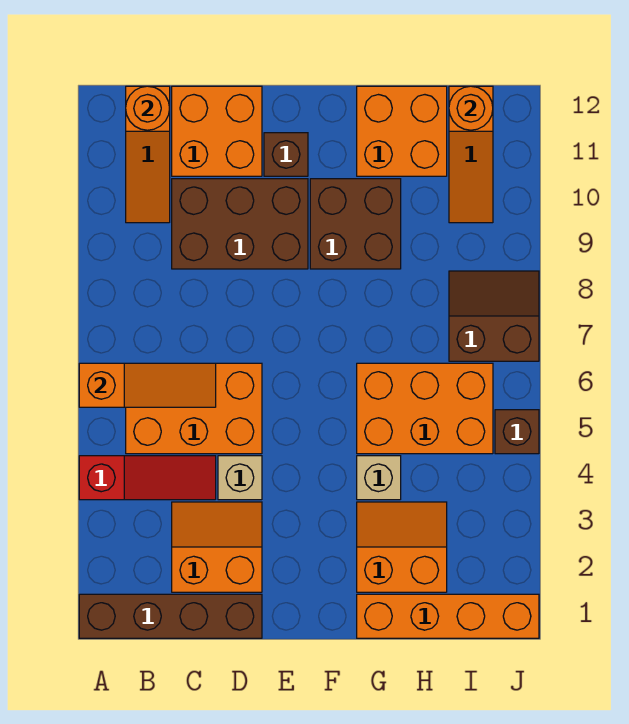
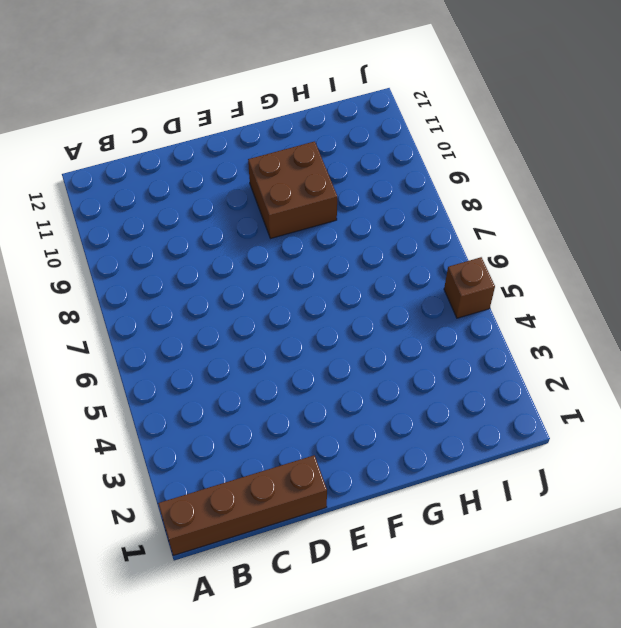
none -> red 1x3 slope [79,456,216,500]
none -> orange 2x3 brick [126,363,262,454]
none -> orange 1x3 slope [126,86,170,223]

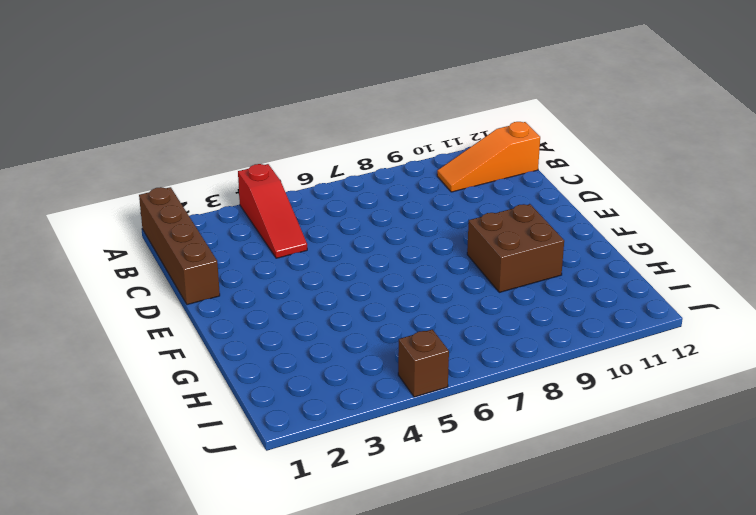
none -> orange 2x3 brick [126,363,262,454]
none -> orange 2x2 slope [172,502,262,592]
none -> brown 2x3 brick [172,179,308,269]

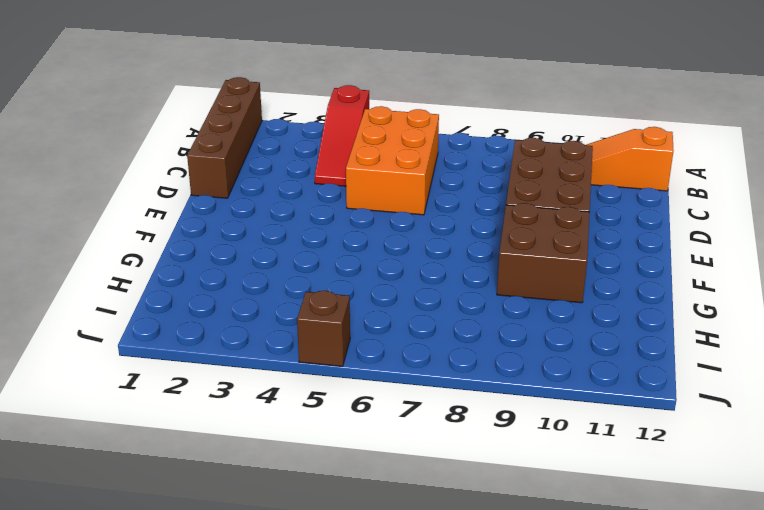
none -> orange 2x2 slope [172,502,262,592]
none -> orange 2x2 brick [172,86,262,176]
none -> tan 1x1 brick [218,456,262,500]

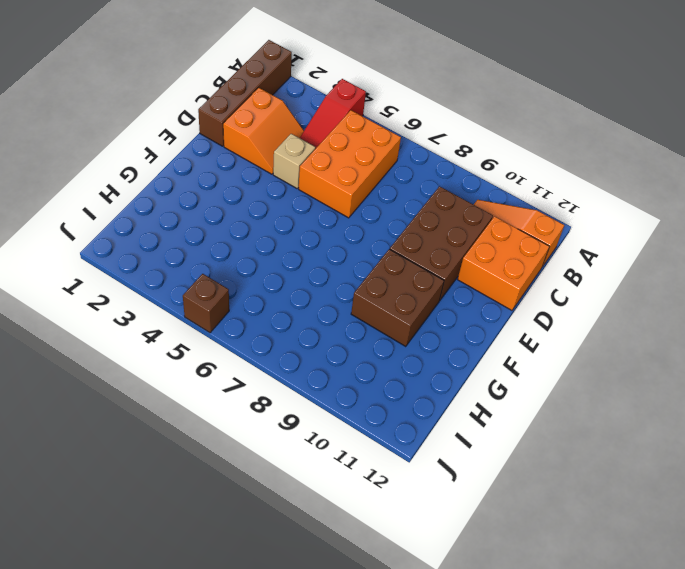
none -> brown 1x1 brick [264,133,308,176]
none -> orange 1x4 brick [357,594,539,638]
none -> orange 2x2 slope [357,502,447,592]

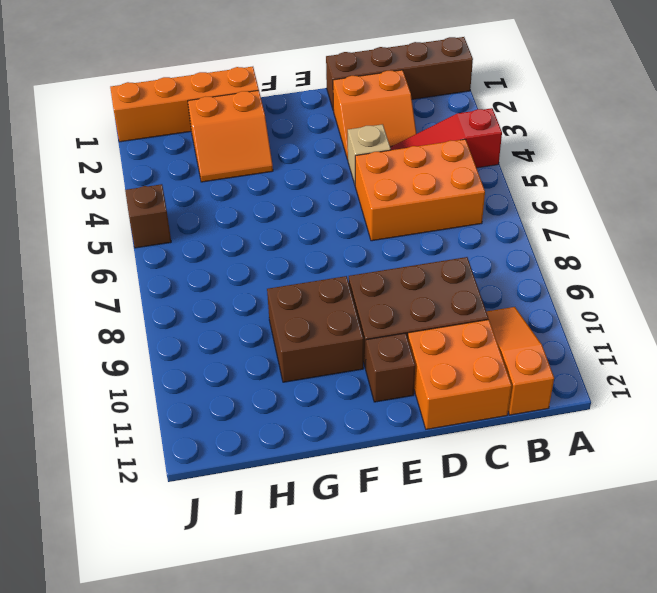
none -> tan 1x1 brick [357,456,401,500]
none -> orange 2x3 brick [357,363,493,454]
none -> orange 2x2 brick [357,86,447,176]

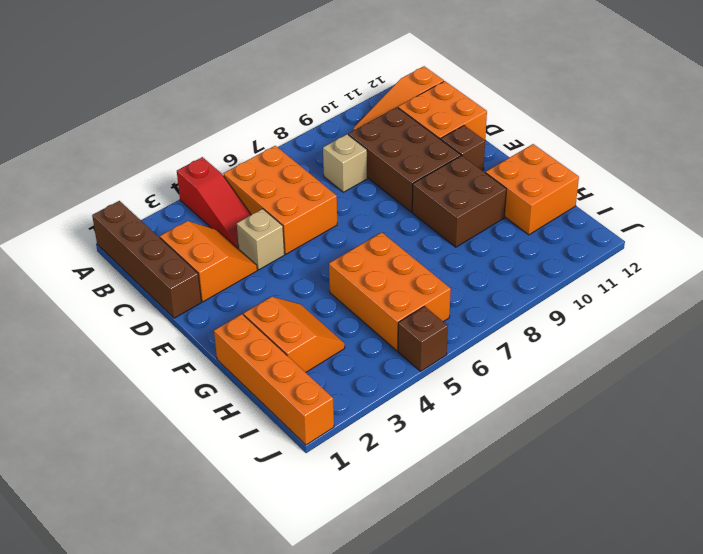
tan 1x1 brick [323,134,367,192] -> tan 1x1 brick moved to [357,456,401,500]
none -> brown 2x2 slope [449,271,539,361]
none -> orange 1x3 slope [449,86,493,223]
none -> orange 1x3 slope [79,363,216,407]

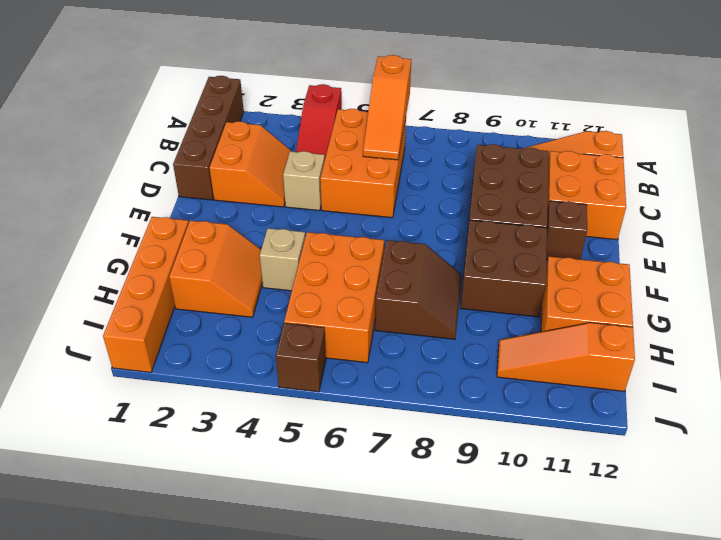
brown 2x2 slope [375,240,462,339] -> brown 2x2 slope moved to [449,271,539,361]
none -> orange 1x1 round brick [126,86,170,130]
none -> orange 1x1 round brick [449,86,493,130]

